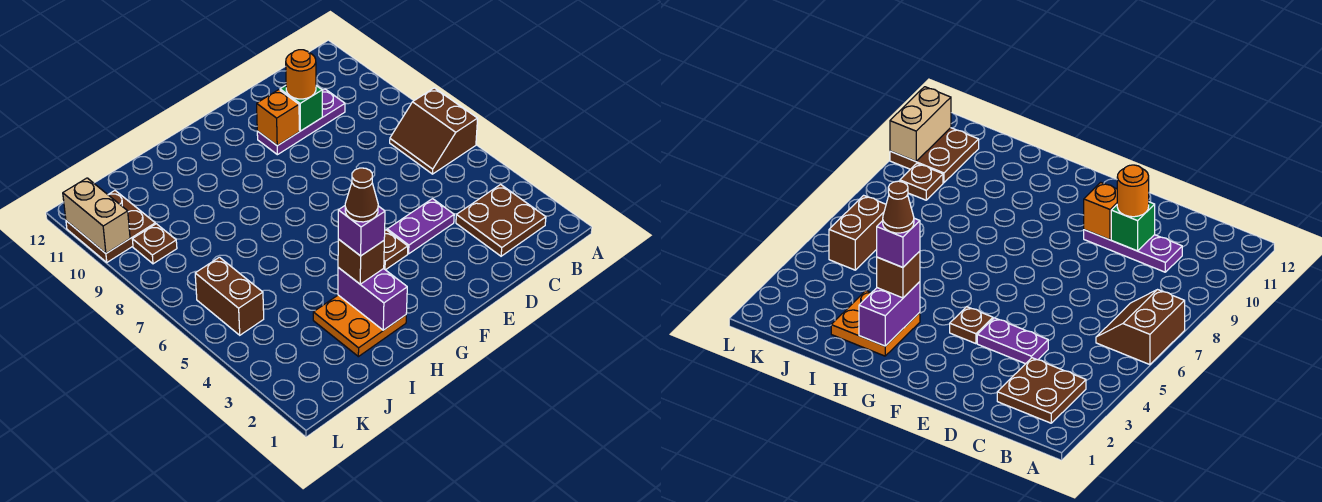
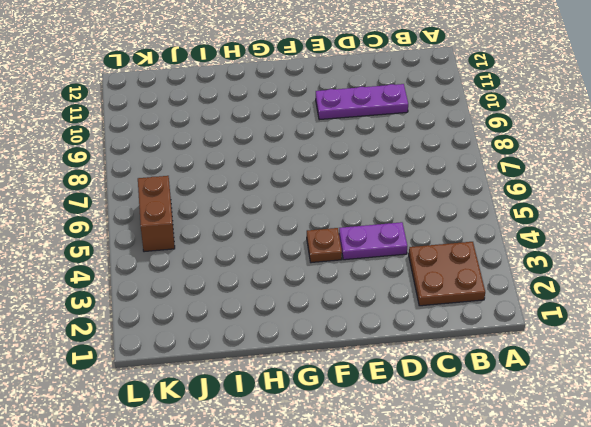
none -> brown 2x2 slope [390,88,478,174]
none -> orange 2x2 plate [313,295,406,357]
none -> brown 1x1 plate [132,224,177,264]

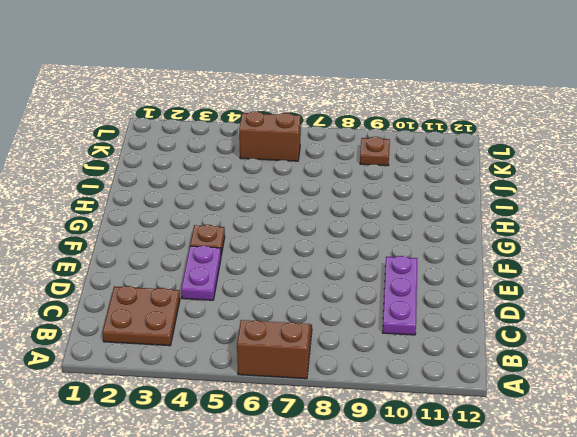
none -> orange 2x2 plate [313,295,406,357]
none -> brown 2x2 plate [66,191,155,262]
none -> green 1x1 brick [280,85,322,131]

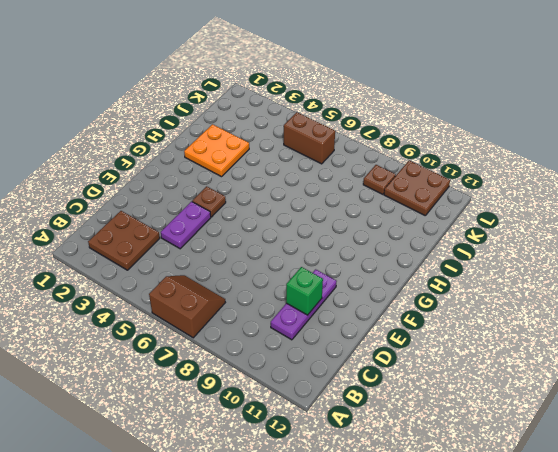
none -> orange 1x1 brick [257,90,299,146]
none -> purple 1x2 brick [338,268,407,330]
none -> tan 1x2 brick [63,178,130,253]

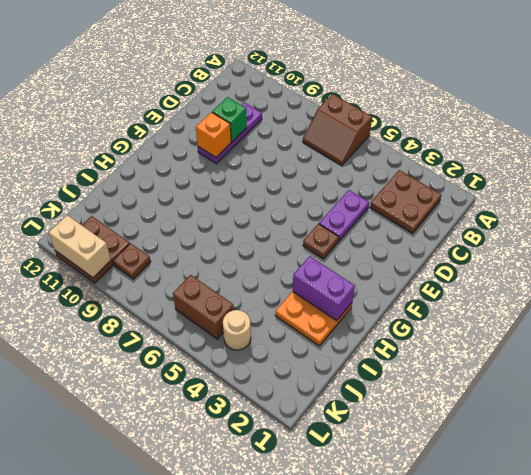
tan 1x1 round brick [223,310,251,350] -> none
none -> orange 1x1 round brick [286,50,316,99]
none -> brown 1x1 brick [338,239,384,284]
none -> purple 1x1 brick [338,206,385,256]

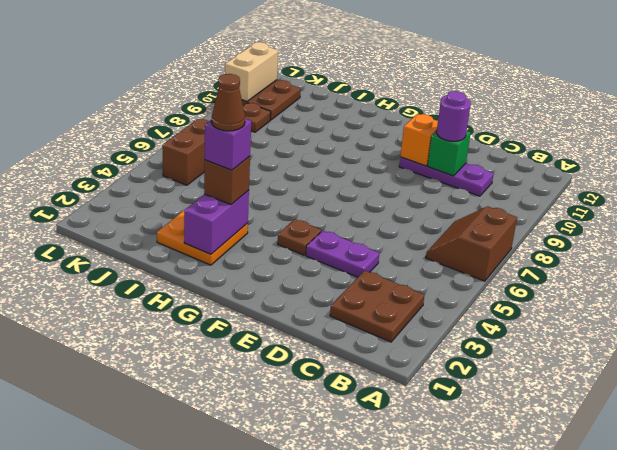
purple 1x1 round brick [437,91,471,141] -> orange 1x1 round brick [286,50,316,99]

